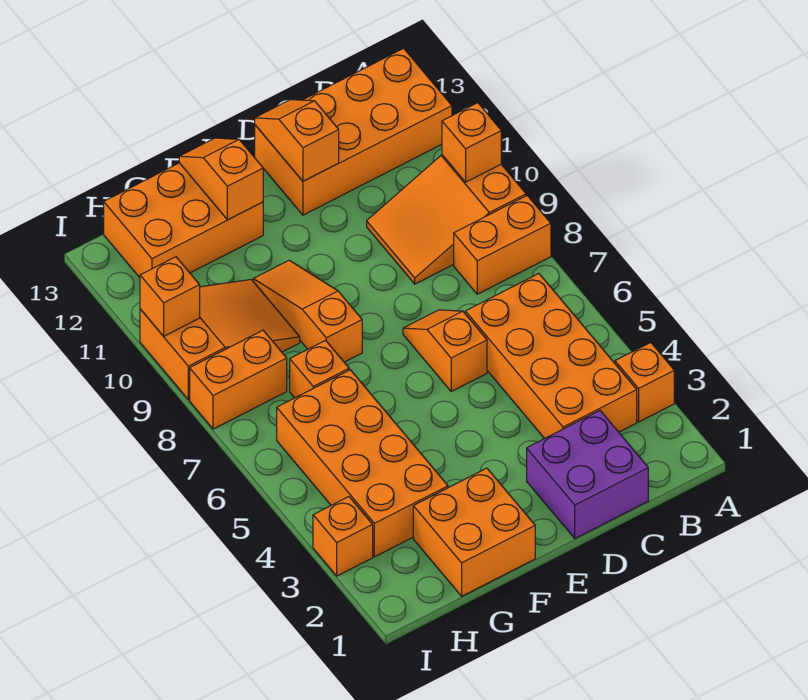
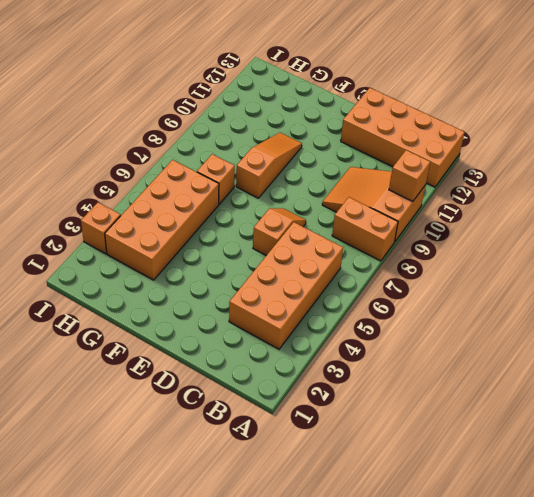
none -> orange 1x1 brick [615,343,674,422]
none -> purple 2x2 brick [527,411,648,538]
none -> orange 2x2 brick [413,468,535,596]

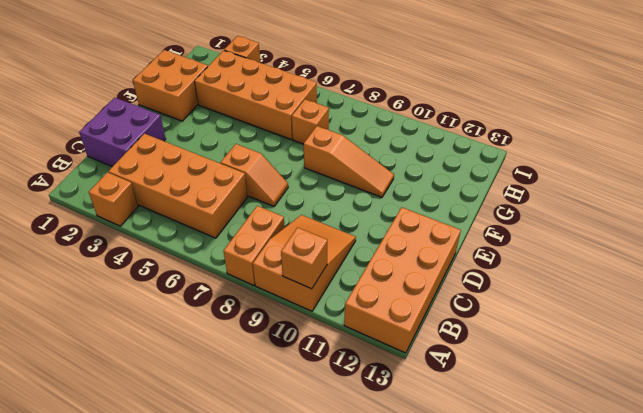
none -> orange 2x3 brick [104,163,263,278]
none -> orange 2x3 slope [140,279,300,400]
none -> orange 1x2 brick [190,330,287,429]

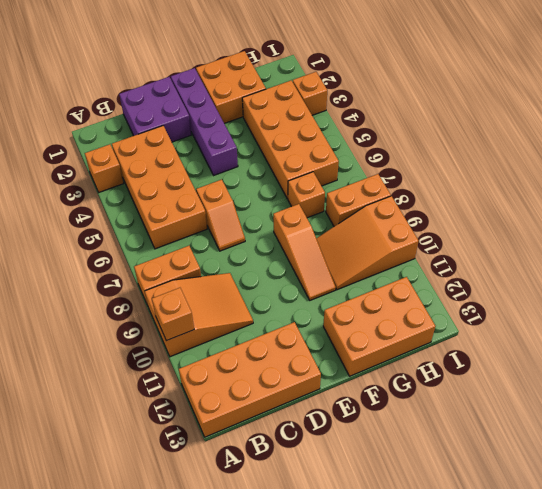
purple 1x4 brick [171,68,238,175] -> none
none -> orange 1x2 slope [255,100,339,181]
none -> orange 1x2 slope [179,138,263,220]
none -> orange 1x1 brick [140,257,200,336]

